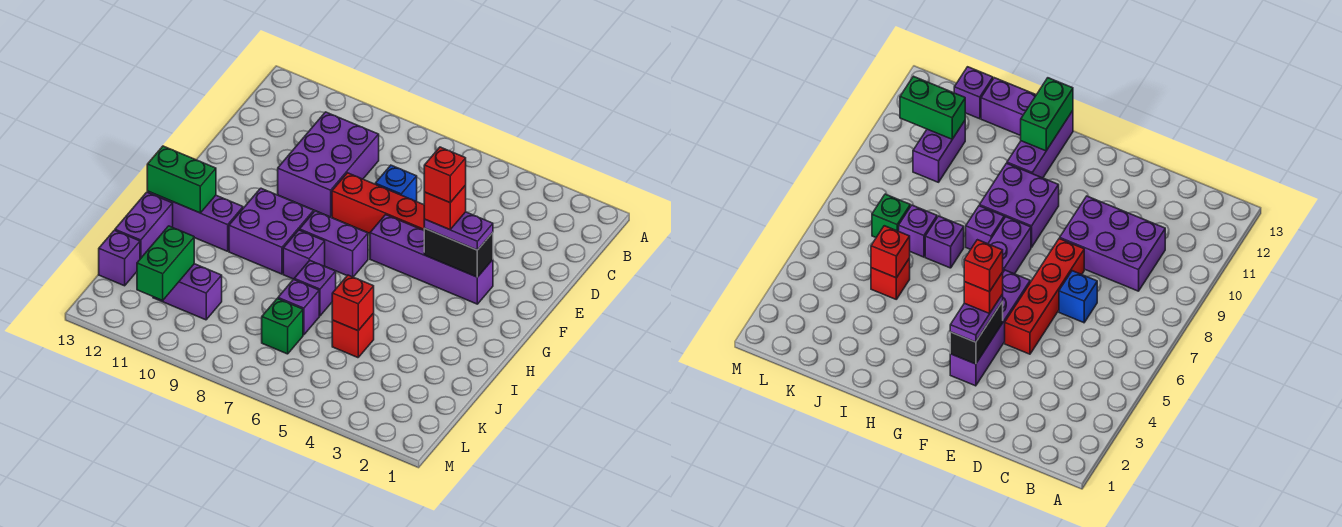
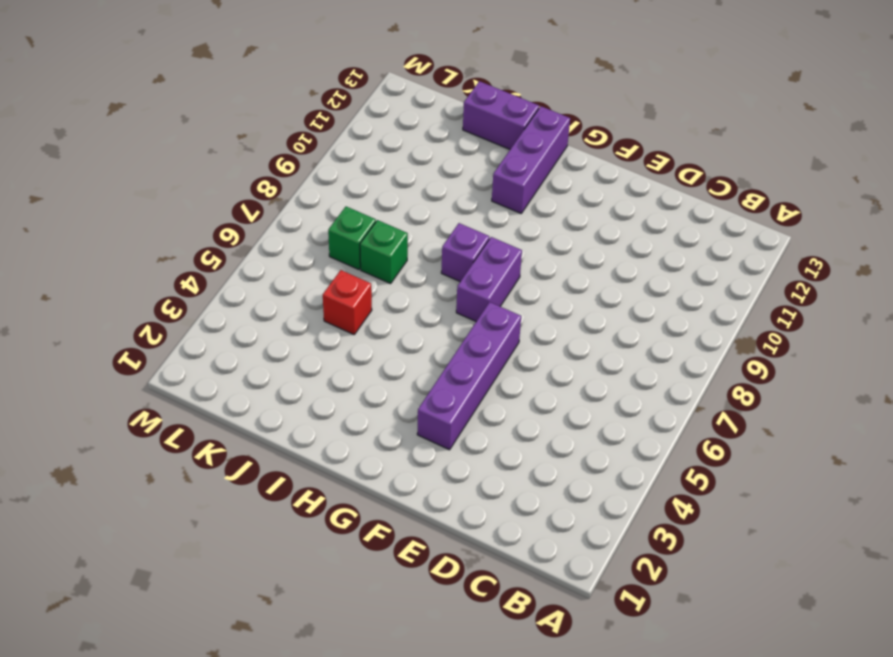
green 1x1 brick [360,220,408,284] -> purple 1x1 brick [278,279,319,335]
none -> purple 2x3 brick [278,112,379,217]
none -> blue 1x1 brick [375,165,417,202]
none -> red 1x4 brick [332,173,424,233]

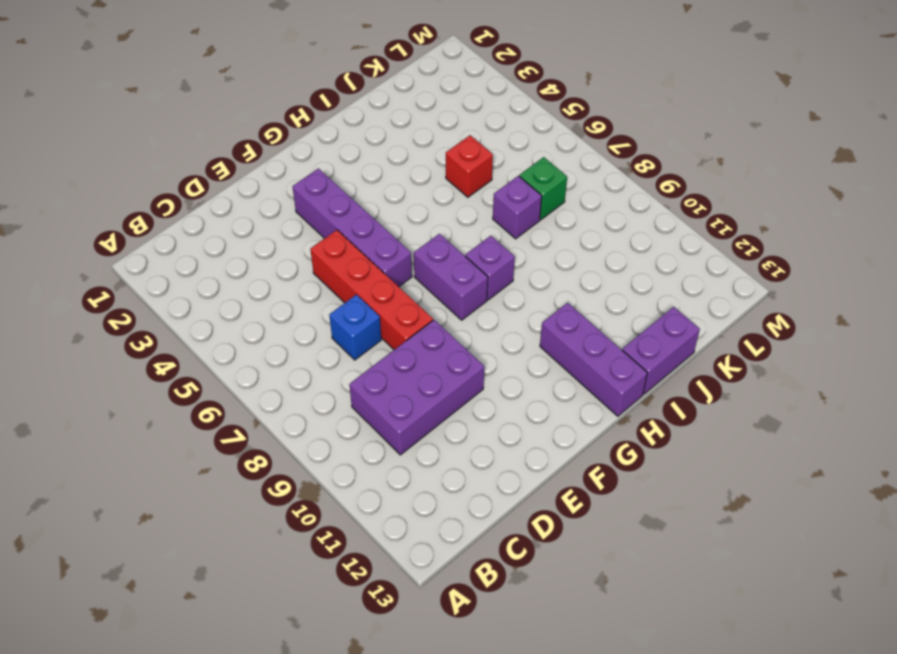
none -> purple 2x2 brick [229,188,314,274]
none -> purple 1x1 brick [294,261,336,316]
none -> purple 1x2 brick [153,264,222,320]

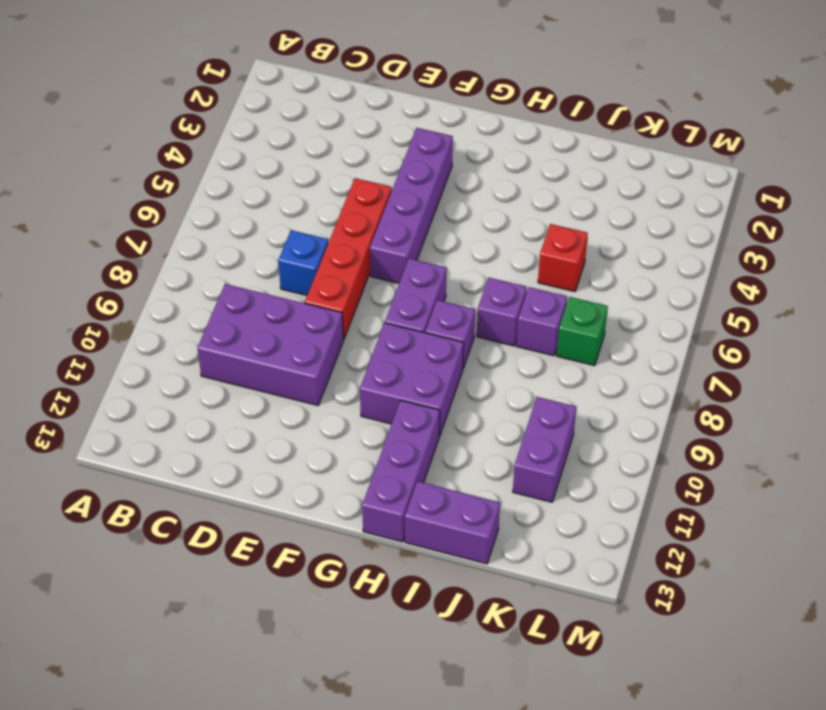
none -> purple 1x1 brick [99,230,140,286]
none -> black 1x2 brick [424,228,493,277]
none -> green 1x2 brick [147,146,216,213]

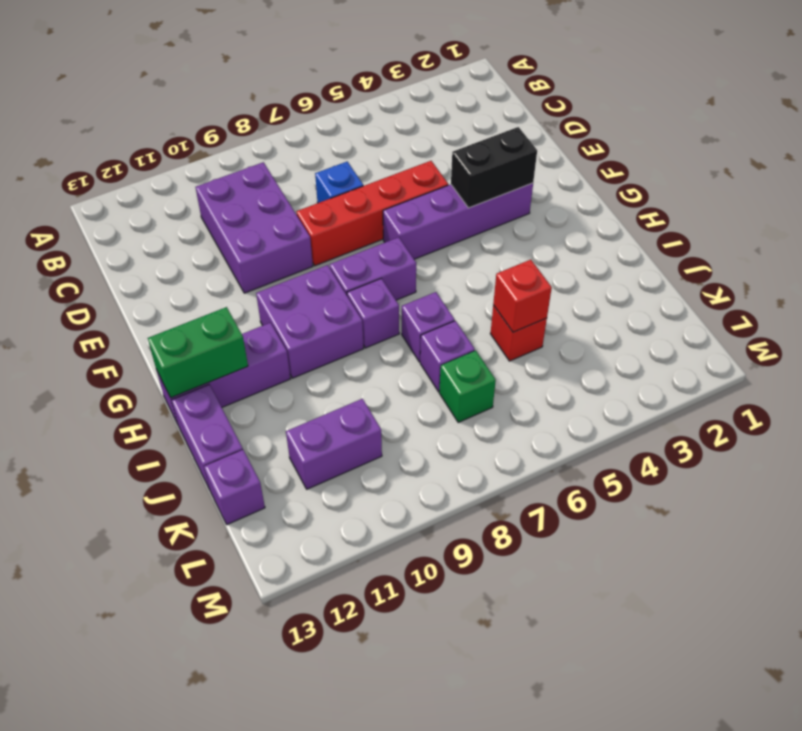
none -> green 1x2 brick [137,226,194,300]
none -> purple 1x2 plate [424,212,493,250]
none -> red 1x1 brick [424,185,466,230]

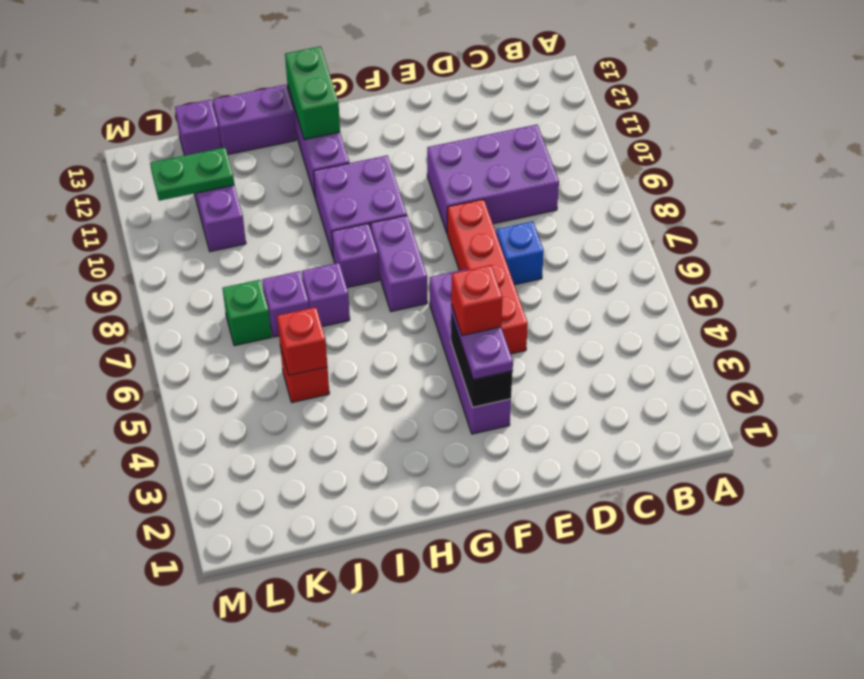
green 1x2 plate [150,147,234,201] -> green 1x2 brick [137,226,194,300]
none -> red 1x1 brick [424,147,466,203]

